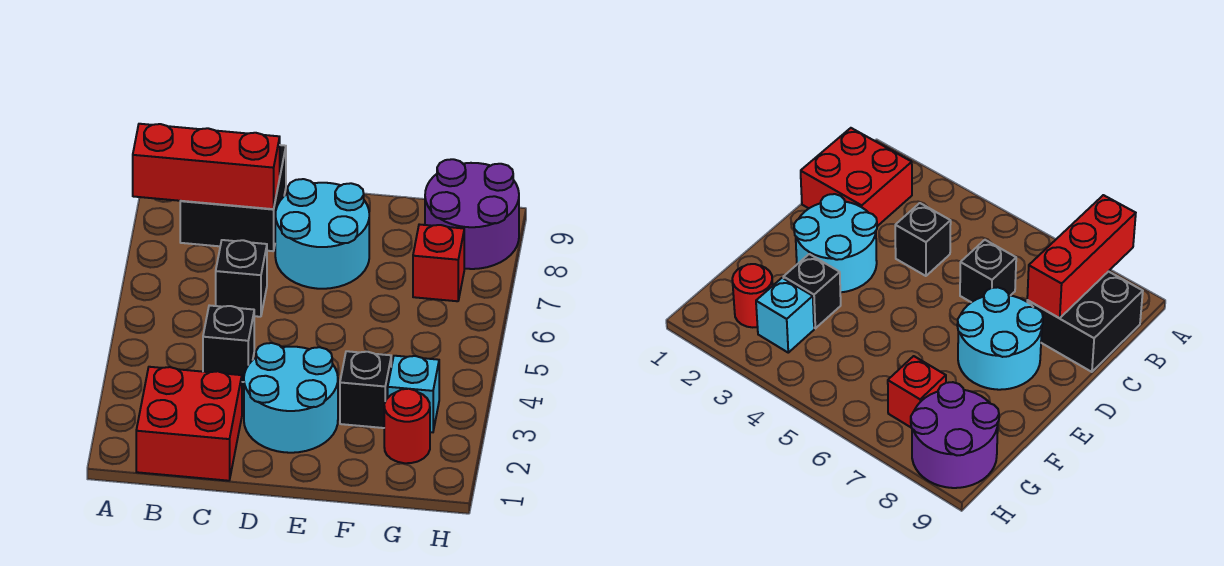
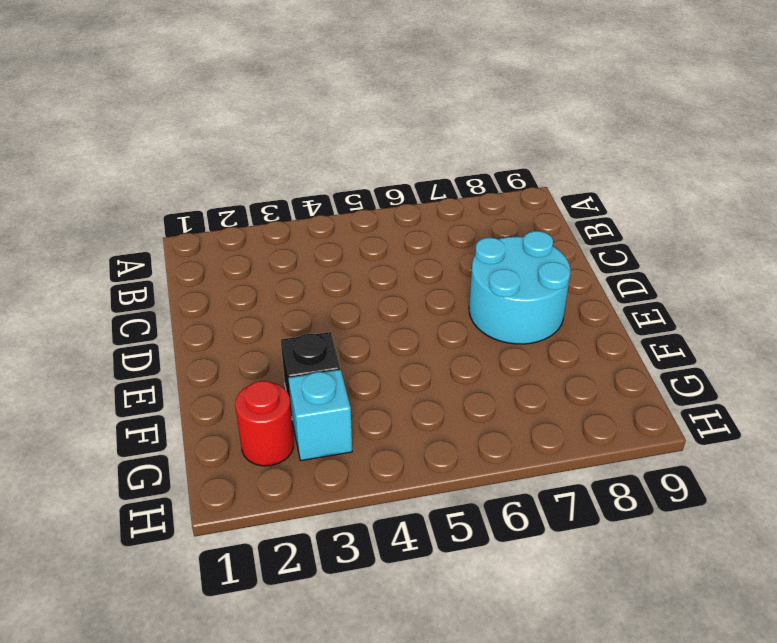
none -> red 2x2 brick [136,367,242,481]
none -> black 2x2 brick [180,145,286,251]
none -> black 1x1 brick [203,305,254,382]

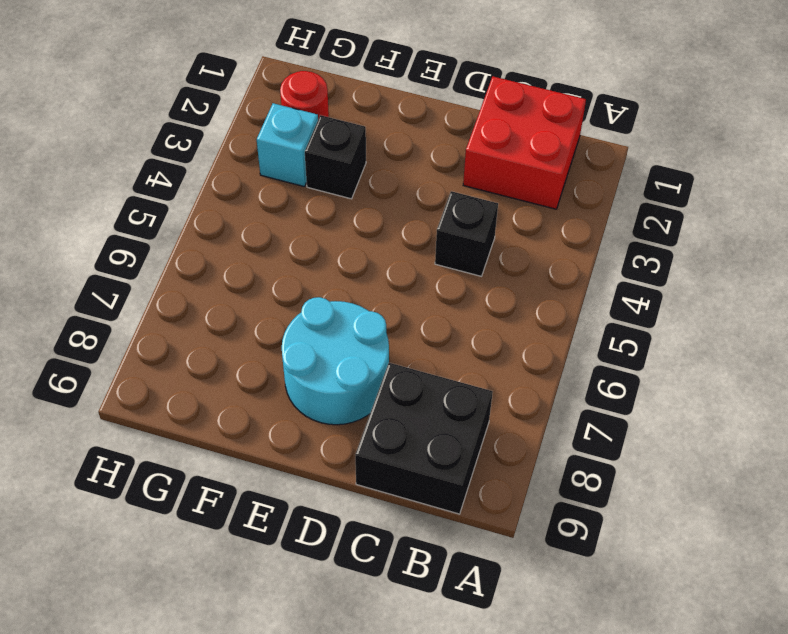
none -> black 1x1 brick [216,240,267,317]
none -> cyan 2x2 round brick [244,343,338,453]
none -> red 1x1 brick [413,224,464,301]

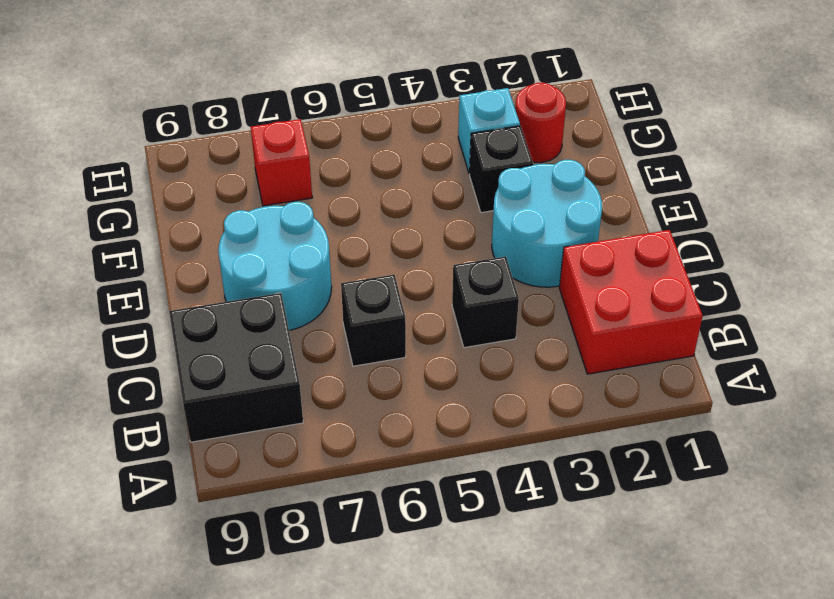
none -> purple 2x2 round brick [425,159,519,269]
none -> red 1x3 brick [133,124,280,209]

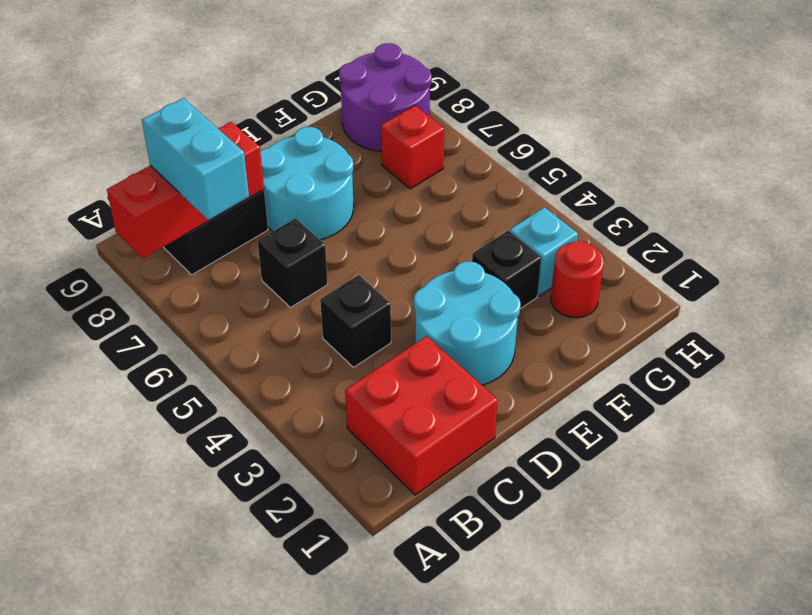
cyan 1x2 brick [142,98,249,220] -> none

